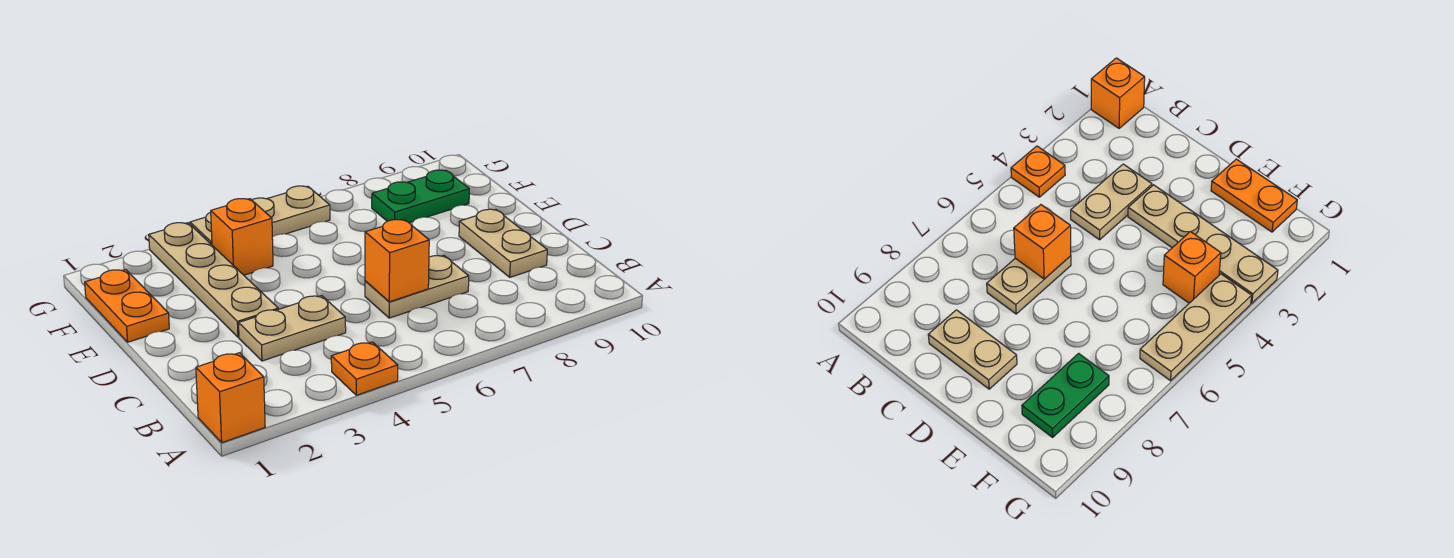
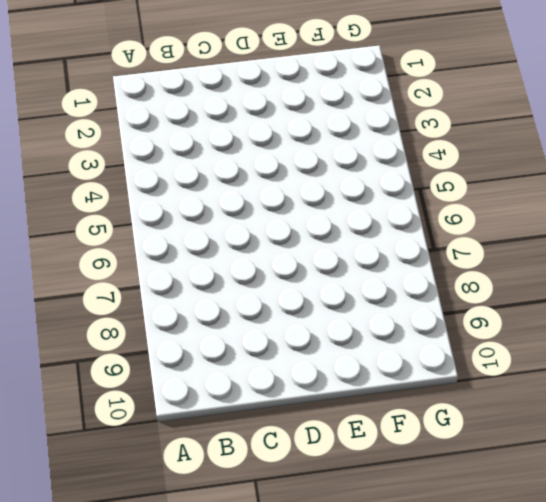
none -> orange 1x1 brick [196,353,265,443]
none -> orange 1x1 plate [331,342,398,395]

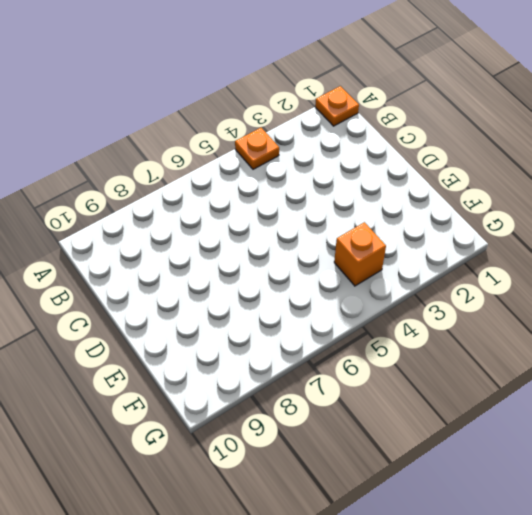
orange 1x1 plate [315,86,359,126] -> orange 1x1 brick [196,353,265,443]
none -> tan 1x2 plate [239,295,346,361]
none -> tan 1x2 plate [365,255,469,318]

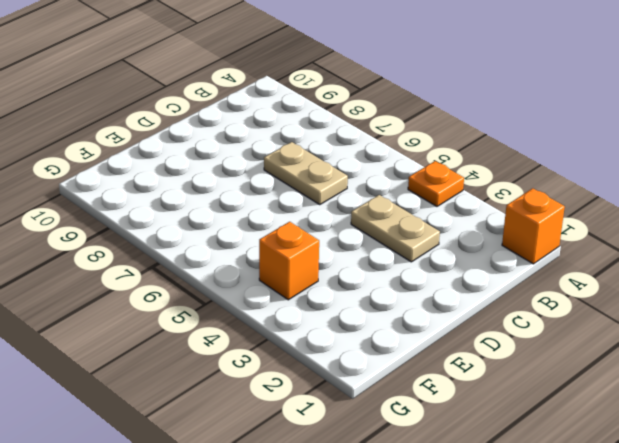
none -> tan 1x2 plate [459,209,547,277]
none -> tan 1x4 plate [149,223,278,337]

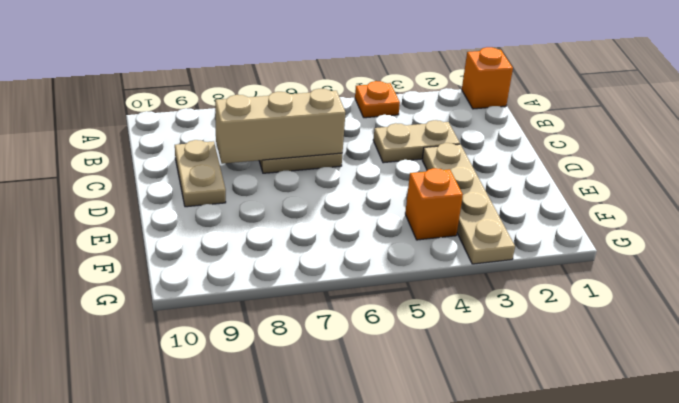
tan 1x3 brick [215,89,345,164] -> orange 1x1 brick [365,219,429,302]
none -> orange 1x2 plate [85,269,169,342]
none -> green 1x2 plate [372,170,469,223]

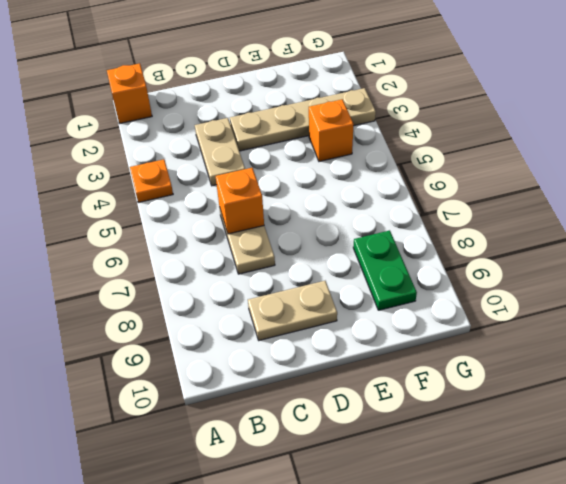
none -> orange 1x2 plate [85,269,169,342]
none -> tan 1x3 plate [190,186,330,245]

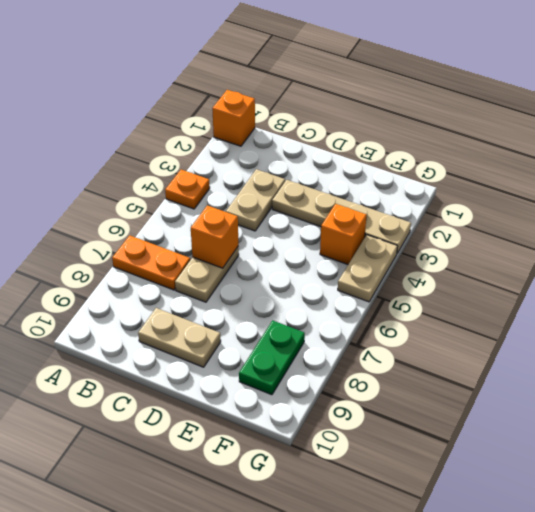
orange 1x2 plate [112,235,190,290] -> orange 1x2 plate moved to [85,269,169,342]
tan 1x2 plate [338,235,398,302] -> tan 1x3 plate [190,186,330,245]

